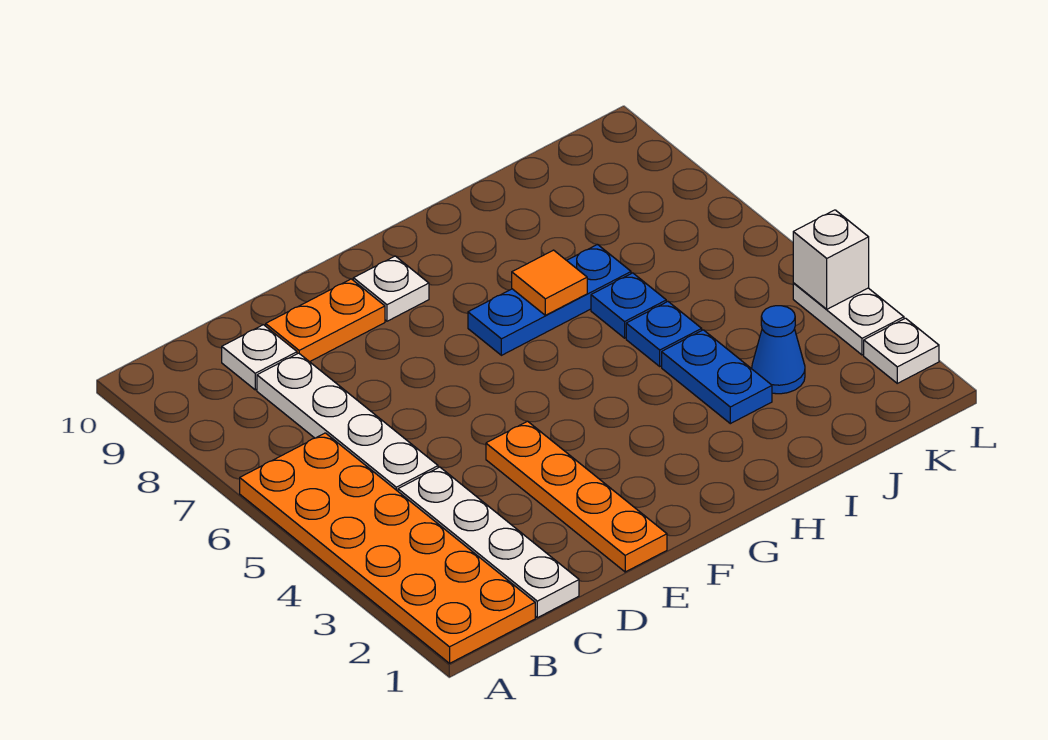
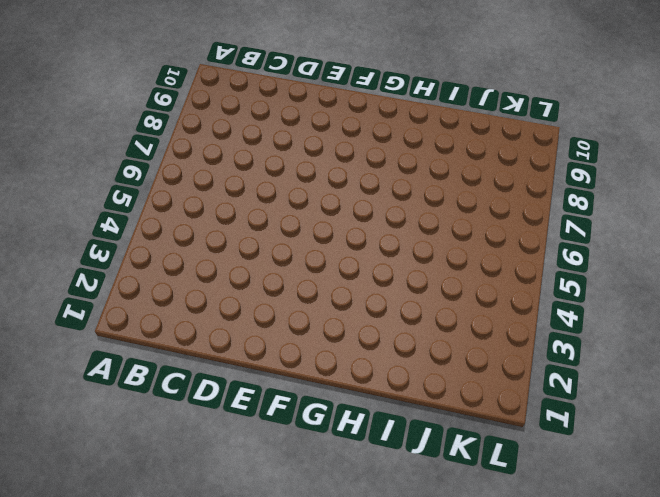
none -> orange 2x6 plate [240,433,535,663]
none -> white 1x4 plate [398,467,579,618]
none -> white 1x4 plate [257,353,438,491]

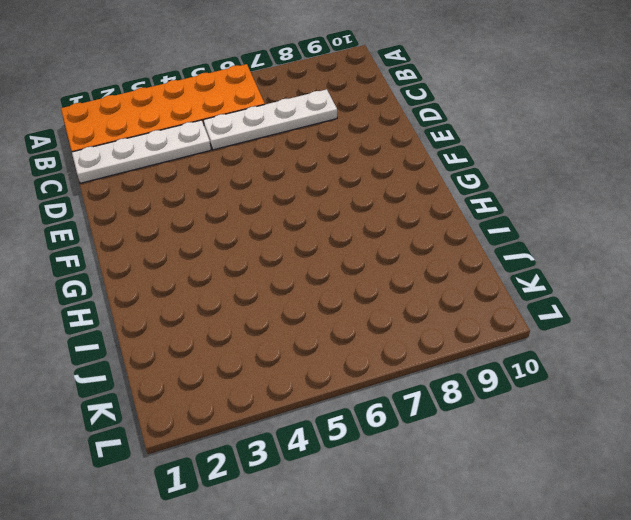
none -> white 1x1 plate [222,325,297,390]
none -> orange 1x2 plate [266,279,385,362]
none -> orange 1x4 plate [486,421,667,572]

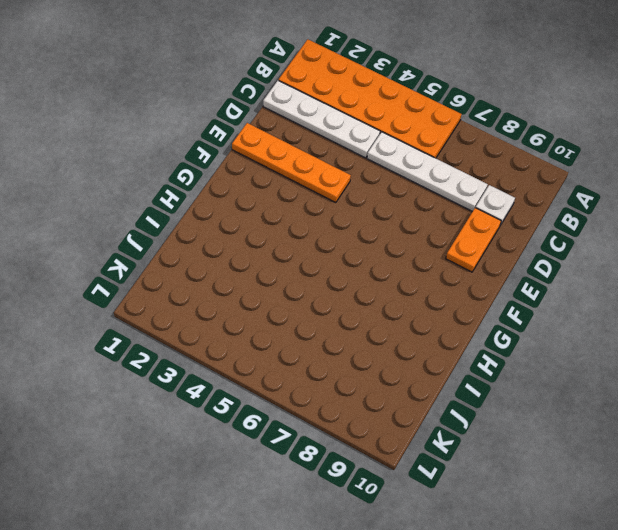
none -> white 1x1 plate [353,256,429,321]
none -> blue 1x3 plate [468,244,631,355]
none -> blue 1x2 plate [662,330,772,424]

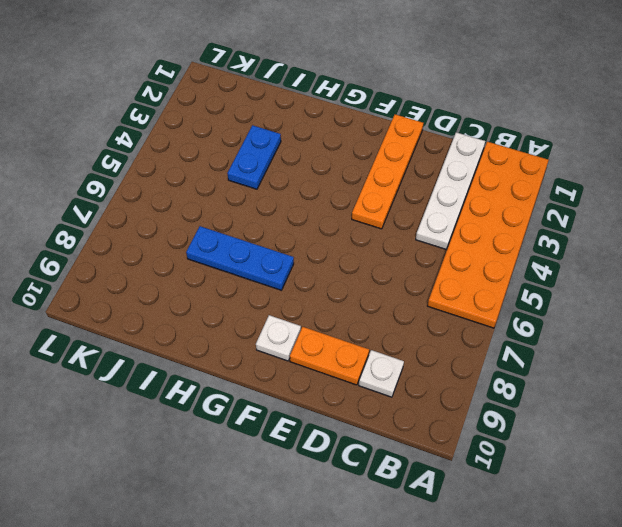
none -> white 1x4 plate [257,353,438,491]
none -> blue 1x1 plate [626,301,702,366]
none -> blue 1x1 plate [591,273,666,338]

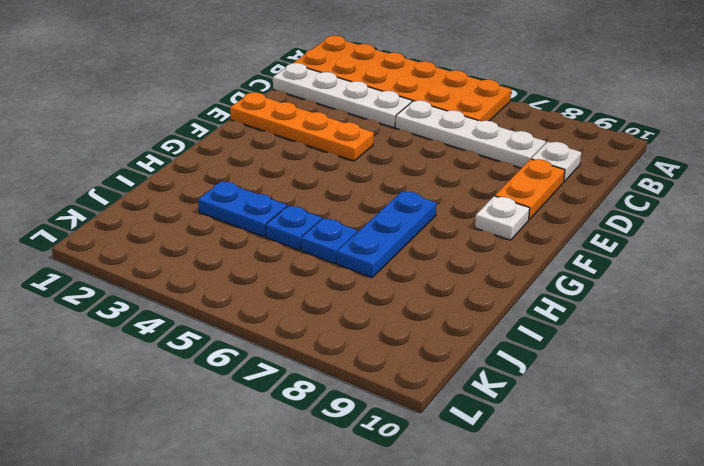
none -> blue 1x1 cone [752,306,805,394]
none -> white 1x1 plate [864,318,939,383]
none -> white 1x2 plate [793,283,904,355]

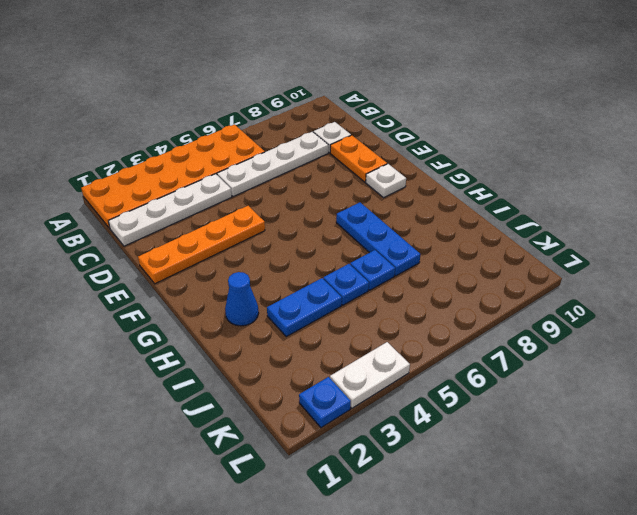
blue 1x1 cone [225,272,259,326] -> blue 1x1 cone moved to [752,306,805,394]
blue 1x1 plate [299,377,351,428] -> white 1x1 plate [864,318,939,383]
none -> orange 1x1 tile [512,250,587,315]
none -> white 1x1 brick [793,210,869,309]

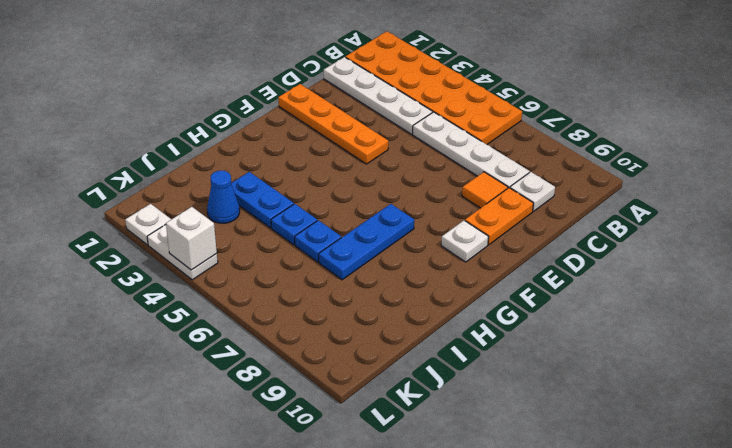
orange 1x1 tile [462,172,508,208] -> orange 1x1 tile moved to [512,250,587,315]

